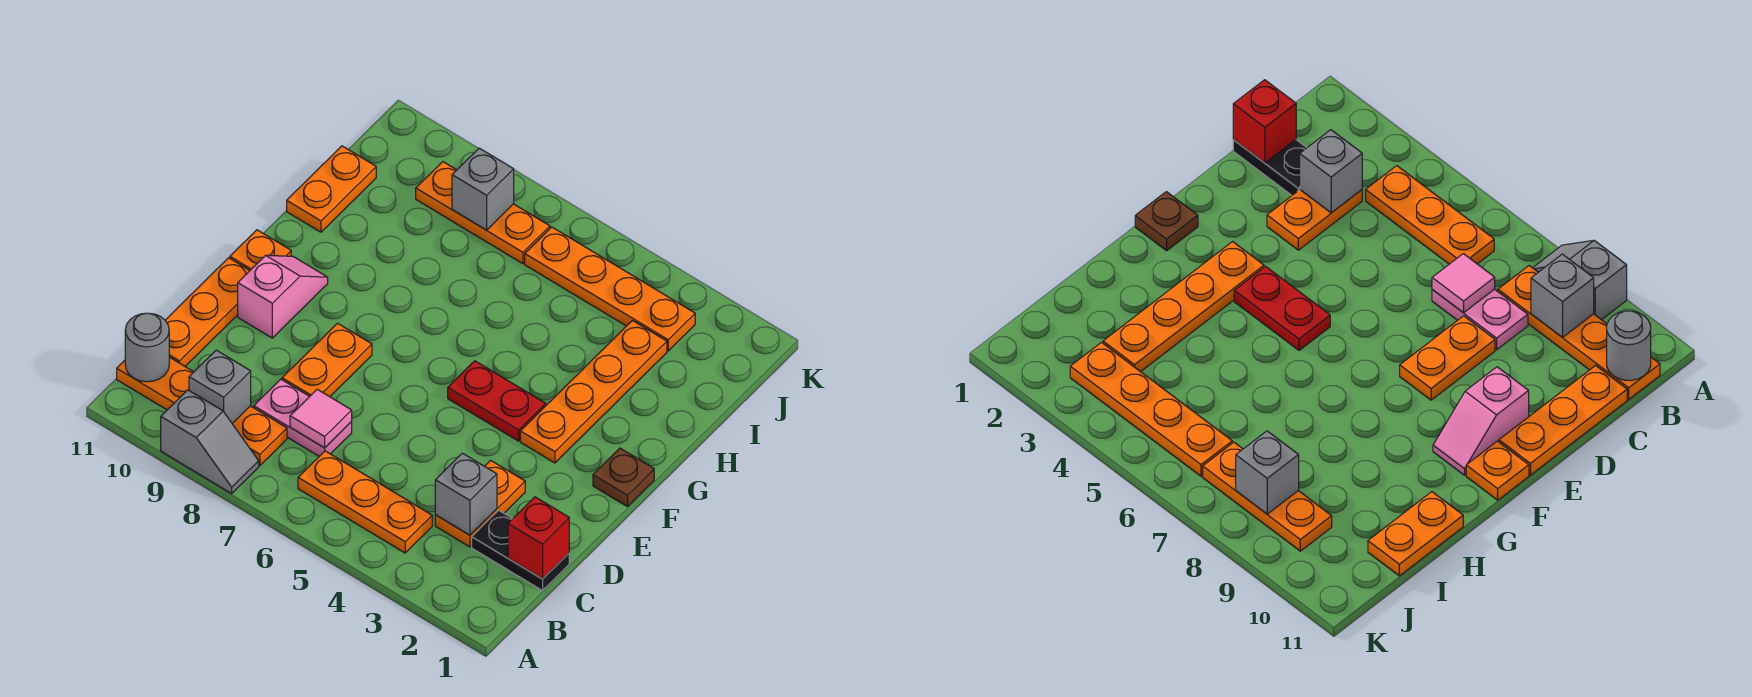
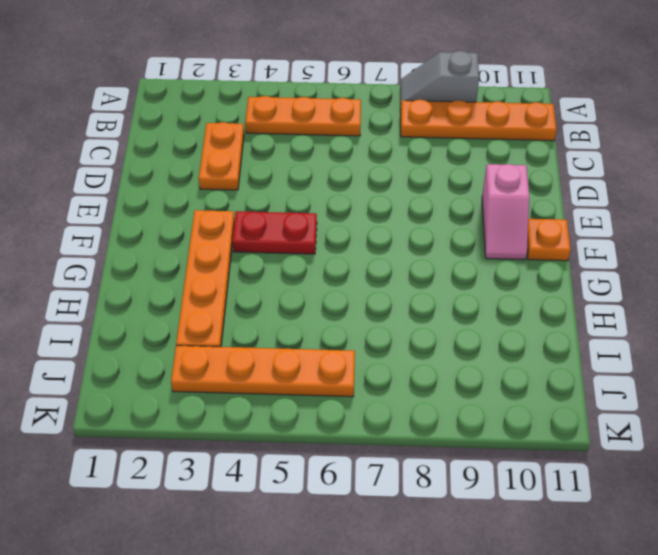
none -> black 1x2 plate [472,510,569,591]
none -> pink 1x2 plate [254,379,352,456]
none -> orange 1x3 plate [165,258,250,366]

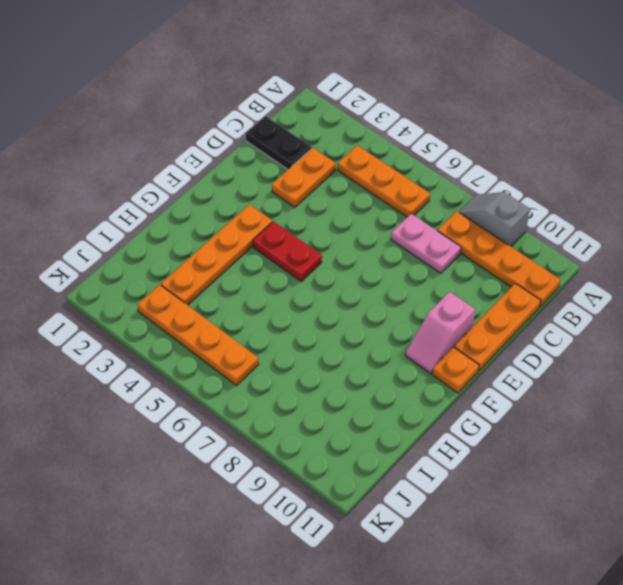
none -> orange 1x2 plate [282,323,372,397]
none -> brown 1x1 plate [593,448,654,507]
none -> orange 1x2 plate [287,146,376,232]

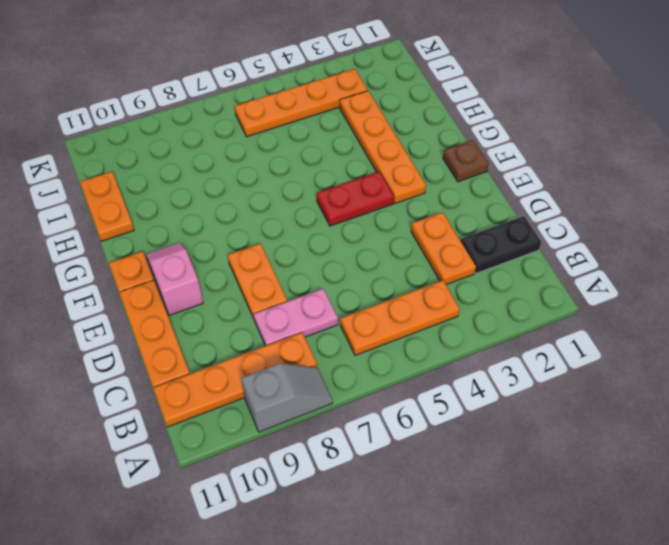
none -> orange 1x3 plate [416,162,550,264]
none -> grey 1x1 brick [189,350,251,424]
none -> grey 1x1 round brick [125,313,169,382]

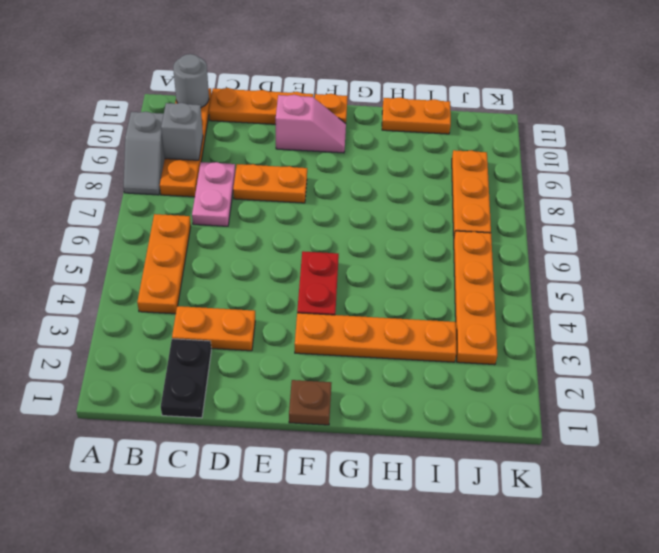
none -> red 1x1 brick [508,497,569,579]
none -> grey 1x1 brick [435,453,497,535]
none -> pink 1x1 tile [290,389,352,448]

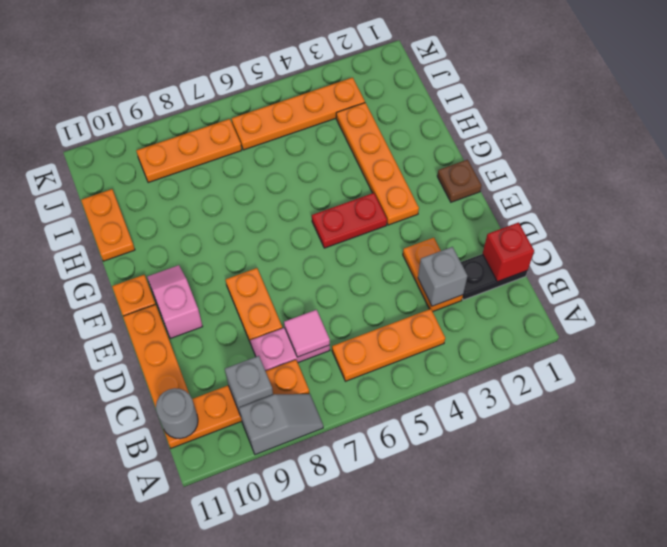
none -> grey 1x1 brick [452,148,514,230]

